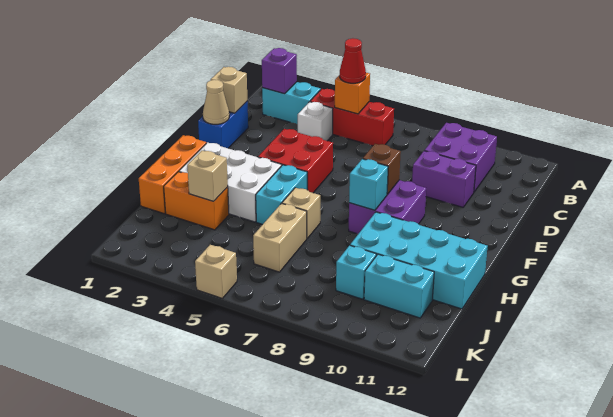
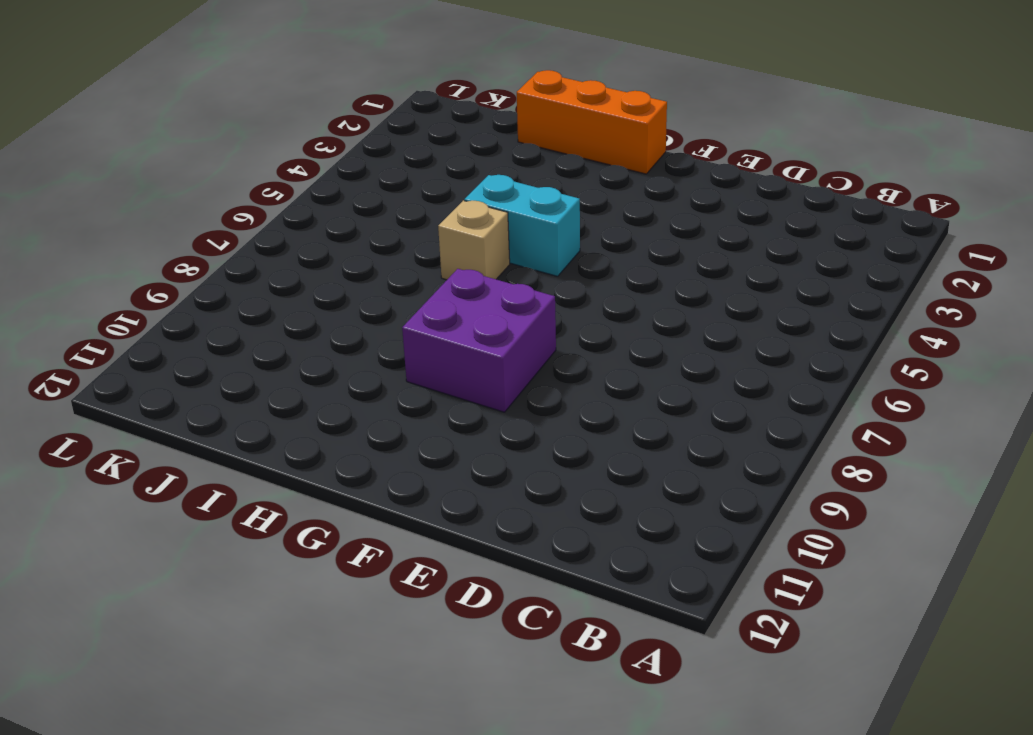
none -> cyan 1x2 brick [262,82,321,124]
none -> red 1x3 brick [310,89,394,146]
none -> purple 2x2 brick [425,123,497,192]

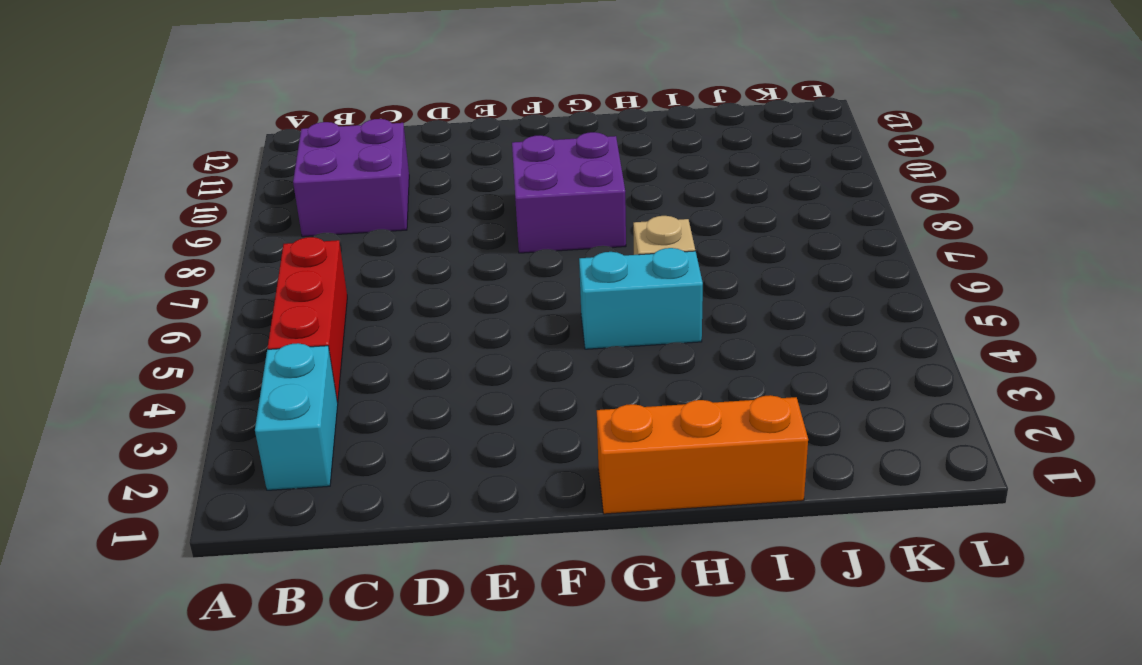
none -> white 1x1 brick [298,102,333,141]
none -> blue 1x2 brick [198,101,248,148]
none -> purple 1x2 brick [412,151,476,207]

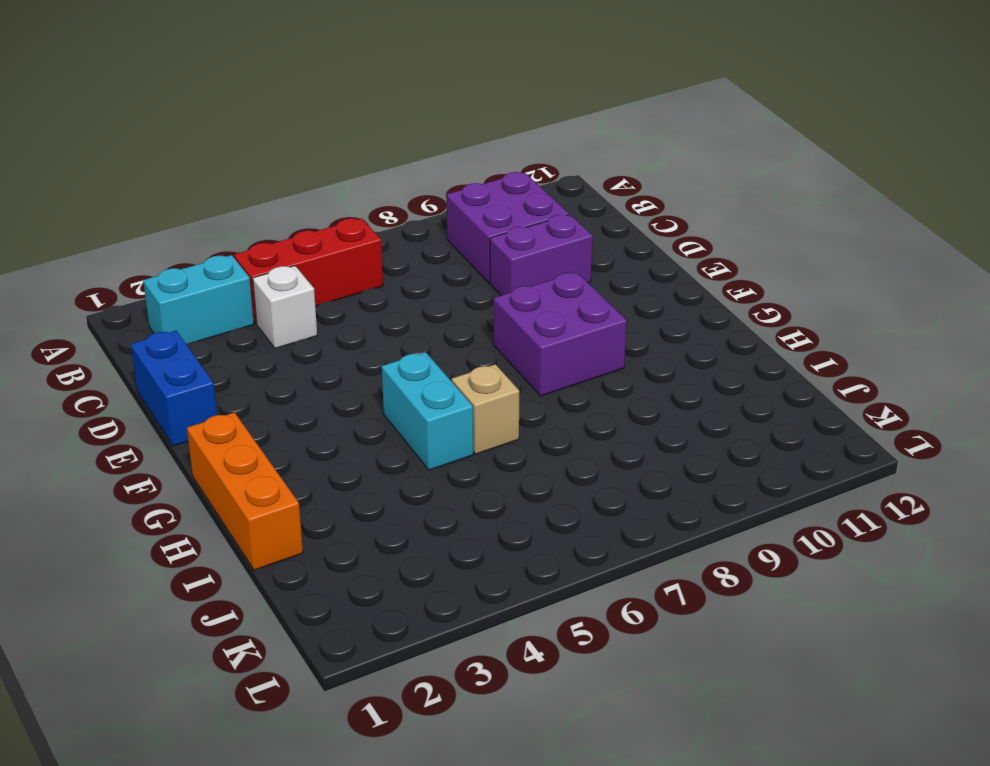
none -> red 2x2 brick [258,129,333,193]
none -> white 2x3 brick [179,142,282,222]
none -> cyan 2x4 brick [350,212,488,309]

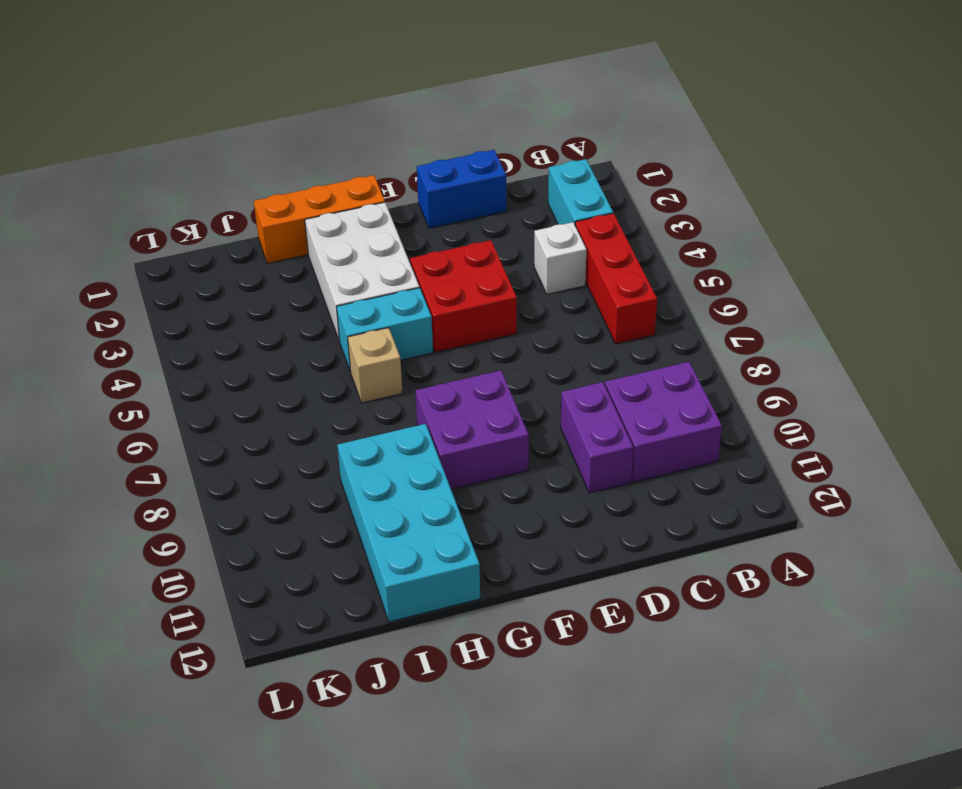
none -> orange 1x2 brick [164,172,229,230]
none -> tan 1x2 brick [253,203,307,272]
none -> cyan 1x1 brick [336,245,376,299]

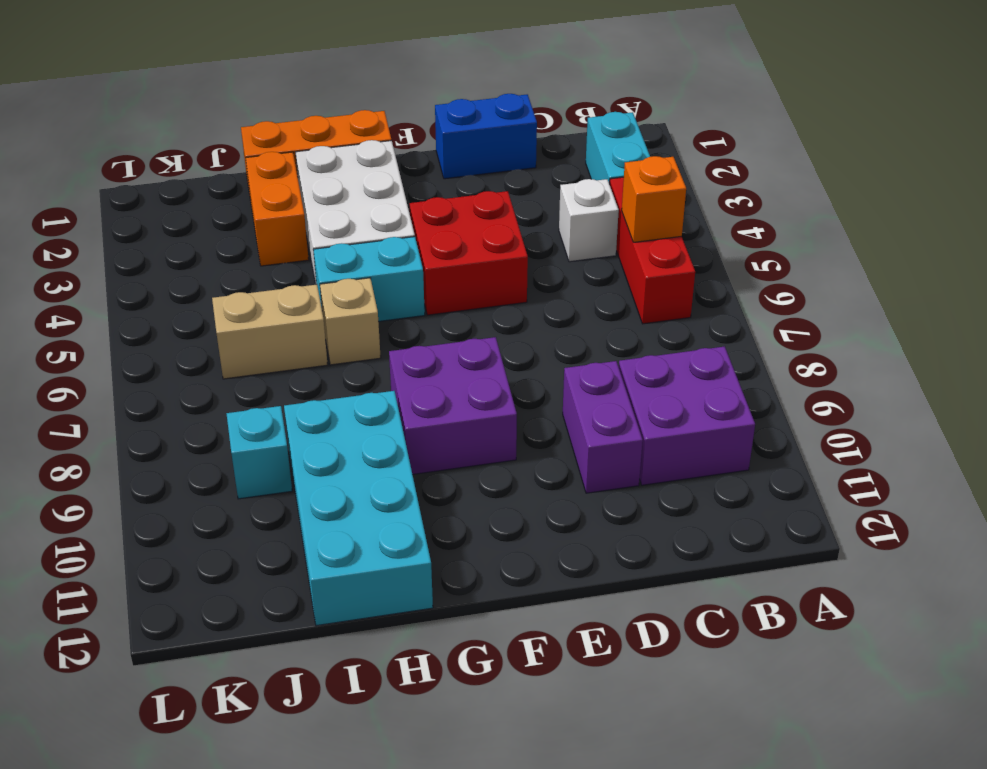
none -> cyan 1x2 brick [364,254,434,318]
none -> tan 1x1 brick [195,245,237,298]
none -> purple 1x1 brick [262,48,297,94]

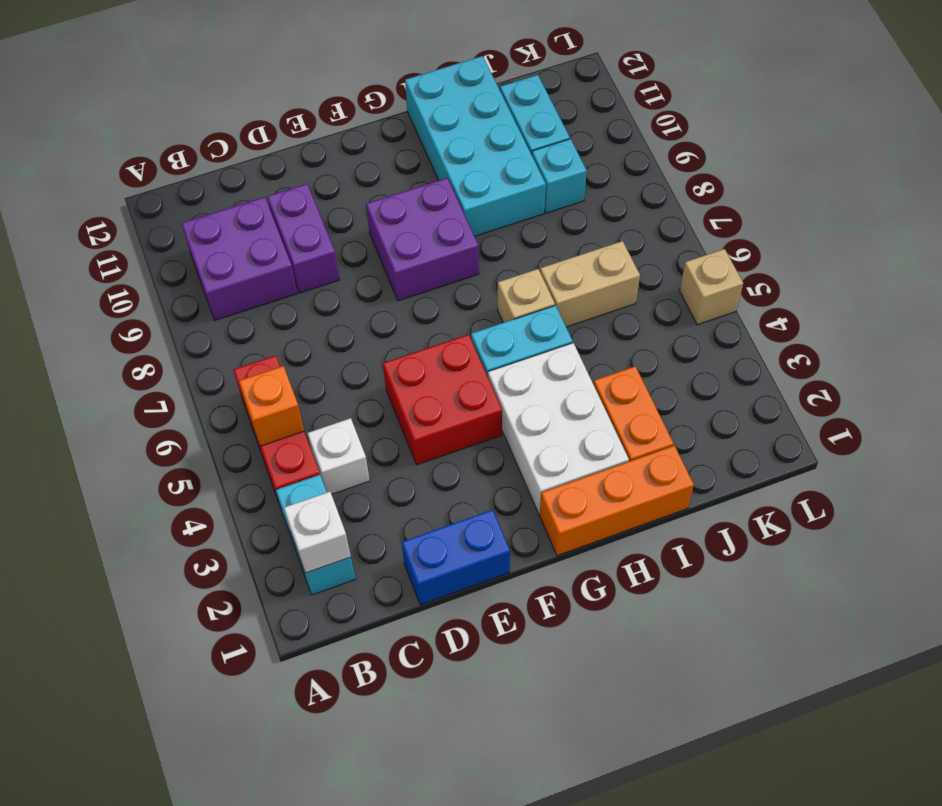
white 1x1 brick [284,492,351,573] -> purple 1x1 brick [262,48,297,94]
none -> tan 1x1 brick [211,67,247,113]
none -> tan 1x1 cone [203,80,229,124]
none -> brown 1x1 brick [363,144,401,194]

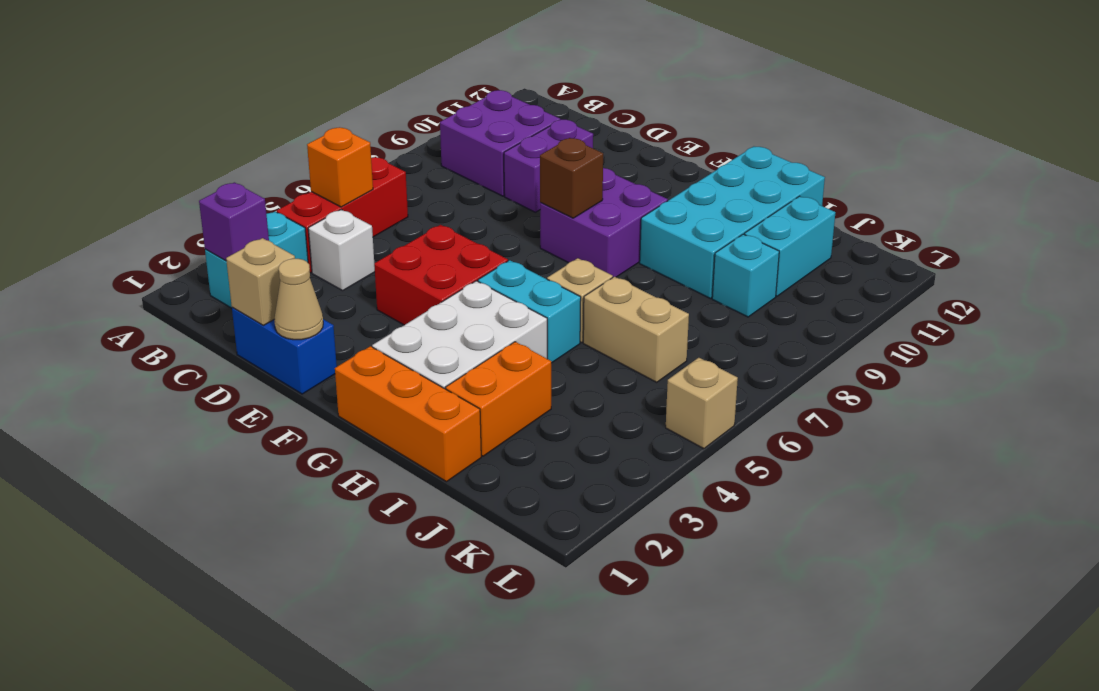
none -> cyan 1x1 brick [349,159,388,210]
none -> tan 1x1 brick [187,151,228,201]
none -> red 1x1 cone [340,38,366,83]

